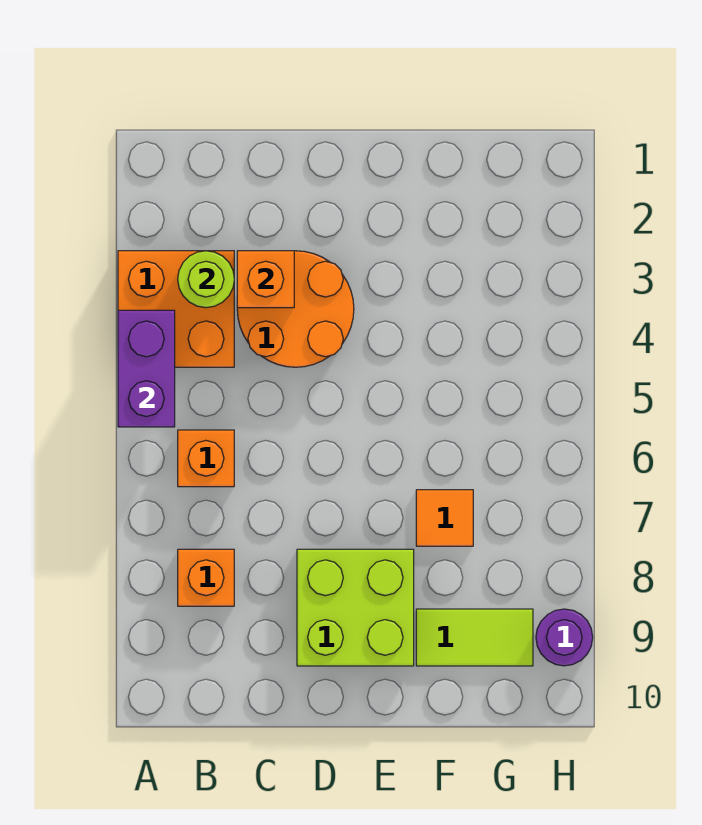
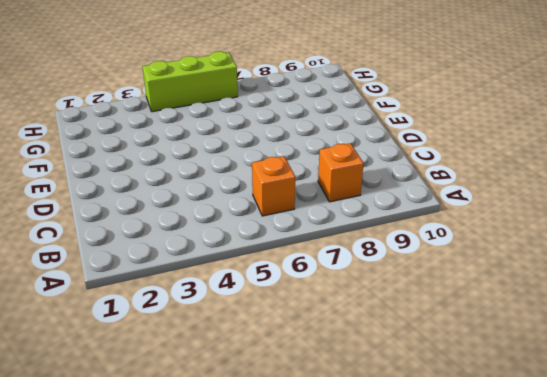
lime 1x3 brick [142,51,238,112] -> none
none -> orange 2x2 brick [118,251,234,367]
none -> orange 2x2 round brick [237,251,354,367]

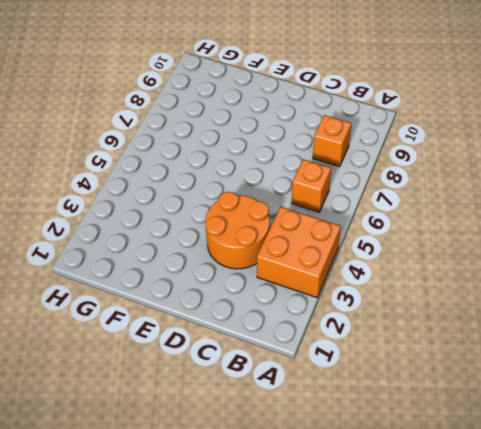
none -> lime 2x2 brick [297,549,414,666]
none -> orange 1x1 tile [416,490,473,546]

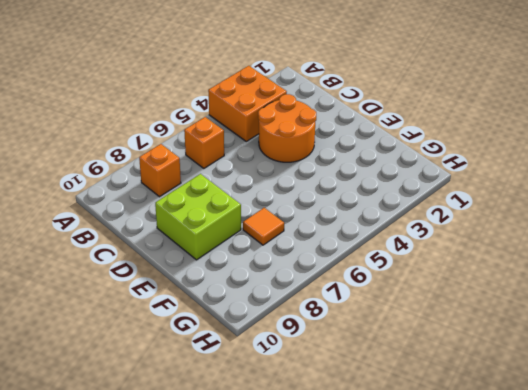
none -> lime 1x2 tile [416,609,533,666]
none -> purple 1x1 round brick [536,609,593,666]

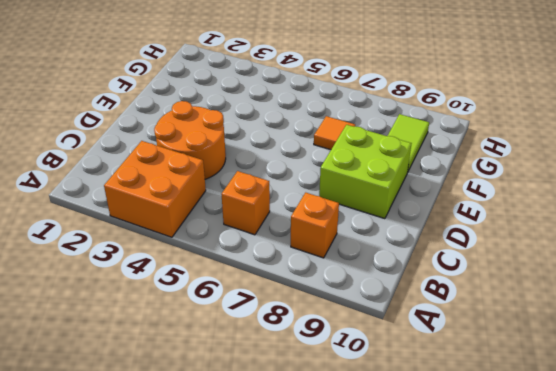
none -> purple 1x1 round brick [536,609,593,666]
none -> purple 1x2 brick [118,310,175,427]

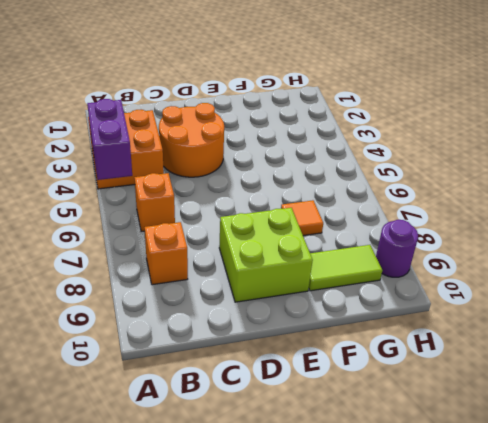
none -> lime 1x1 round brick [178,251,234,308]
none -> orange 1x1 brick [237,251,294,308]

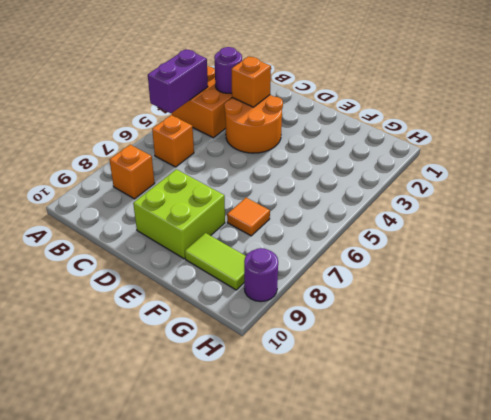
purple 1x1 round brick [214,47,242,93] -> lime 1x1 round brick [178,251,234,308]

